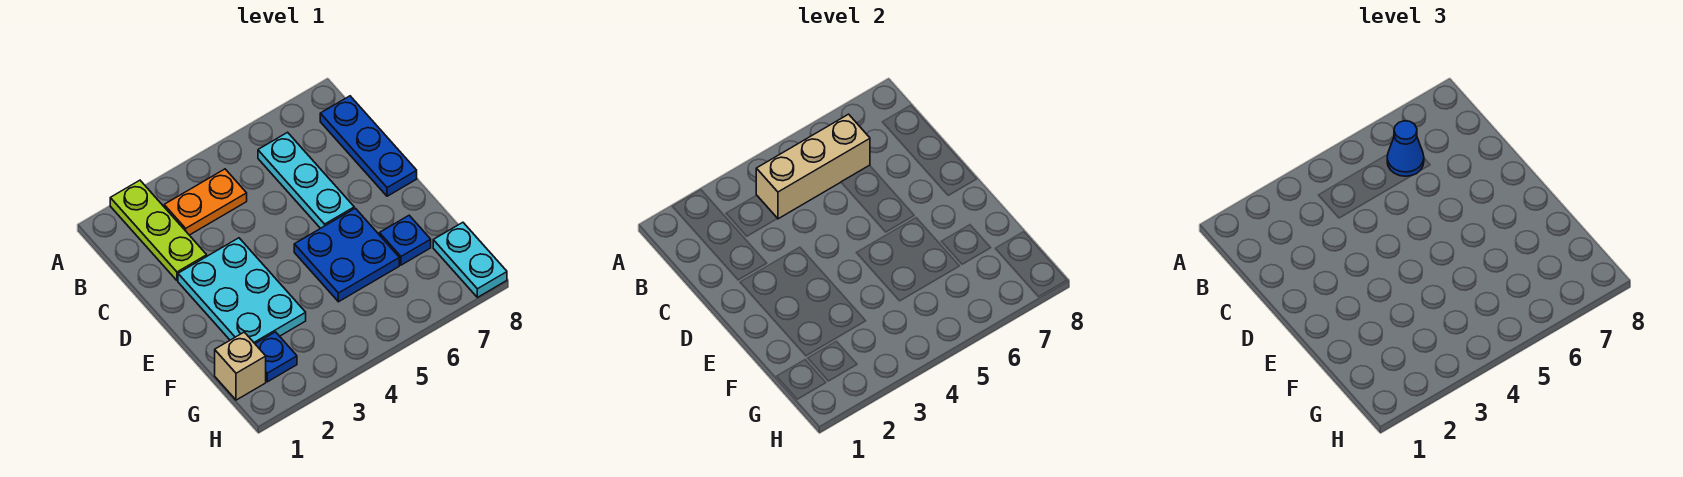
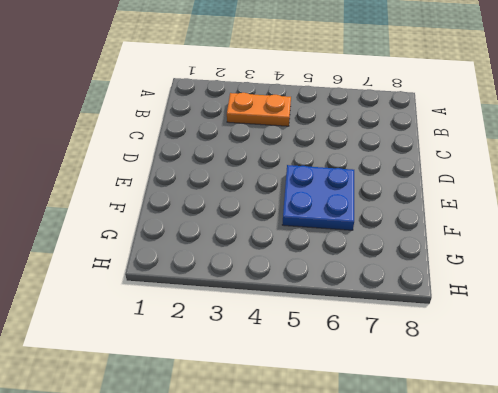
none -> lime 1x3 plate [110,180,207,281]
none -> cyan 1x3 plate [258,132,354,229]
none -> blue 1x3 plate [320,96,417,196]

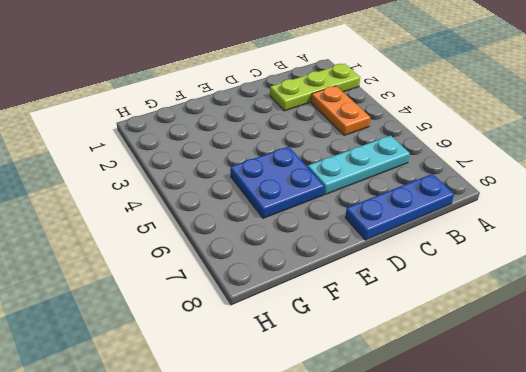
none -> cyan 2x3 plate [178,238,306,344]
none -> blue 1x1 plate [379,215,431,265]
none -> tan 1x1 brick [215,332,266,400]

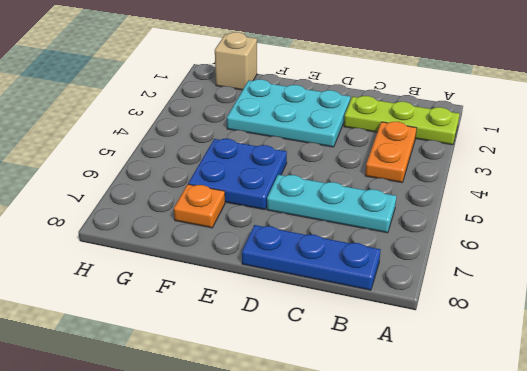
orange 1x1 plate [174,184,225,228] -> blue 1x1 plate [379,215,431,265]
none -> blue 1x1 plate [256,332,297,382]
none -> cyan 1x2 plate [433,222,507,297]
none -> tan 1x3 brick [756,114,870,219]

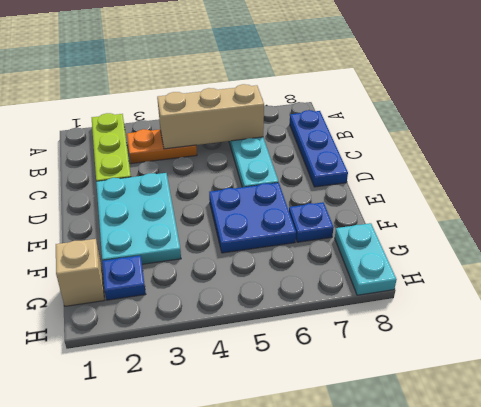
none -> blue 1x1 cone [1387,121,1424,176]

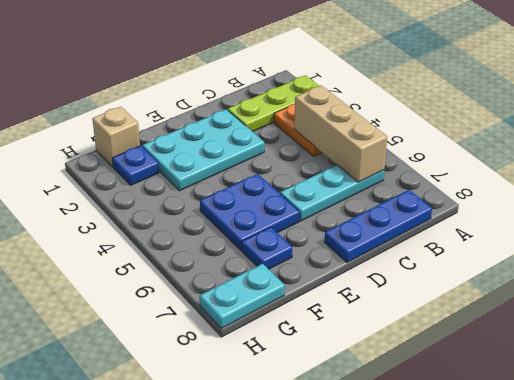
none -> blue 1x1 cone [1387,121,1424,176]

